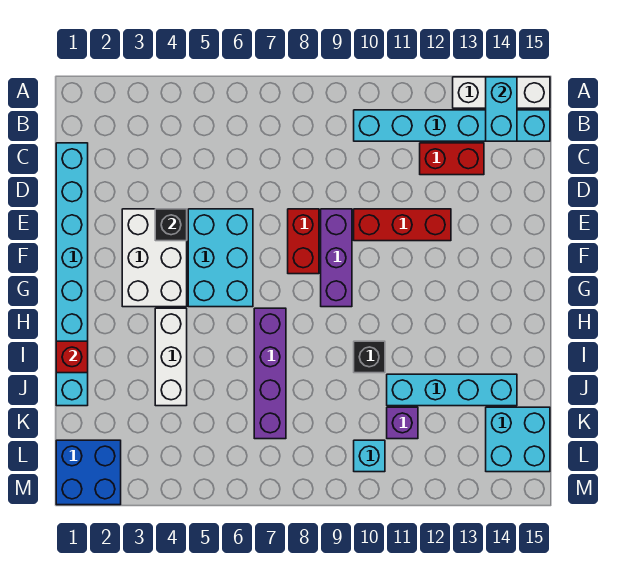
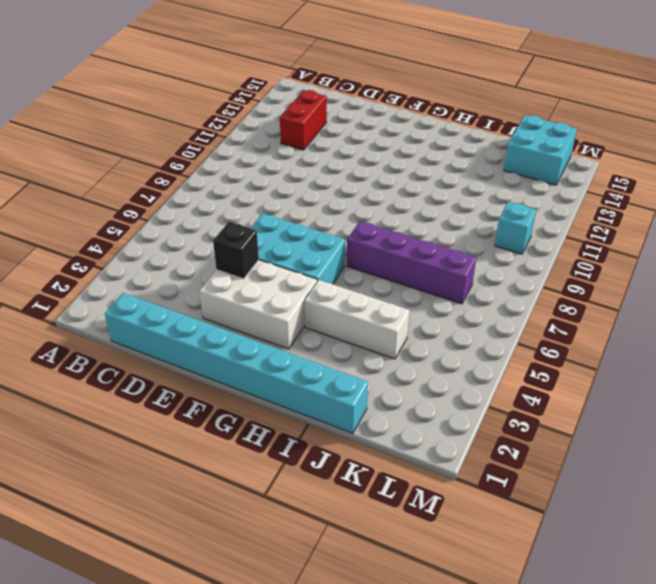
none -> white 1x3 brick [453,77,550,108]
none -> cyan 1x6 brick [354,110,550,141]
none -> red 1x2 brick [288,209,319,274]

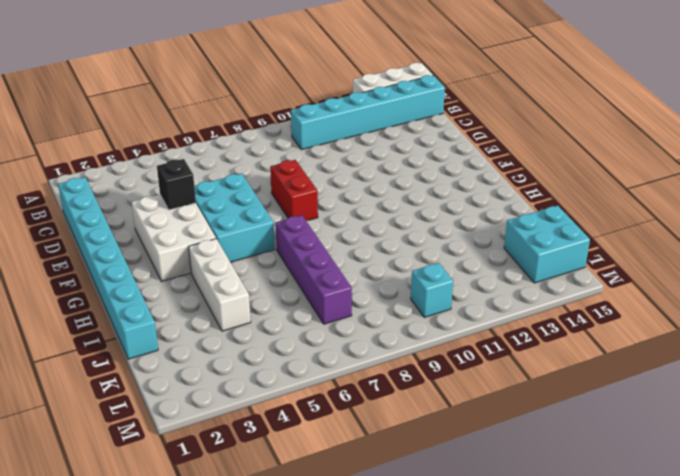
none -> red 1x2 brick [420,143,484,175]
none -> purple 1x3 brick [321,209,352,307]
none -> red 1x3 brick [354,209,451,241]

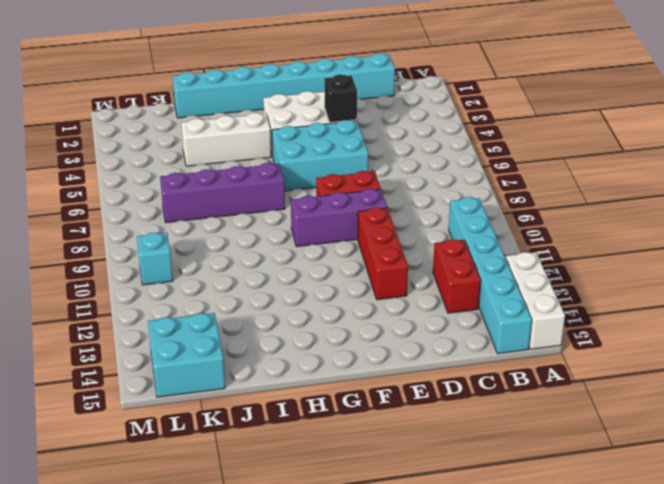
none -> black 1x1 brick [354,341,385,373]
none -> cyan 1x4 brick [387,374,517,406]
none -> purple 1x1 brick [387,407,418,439]

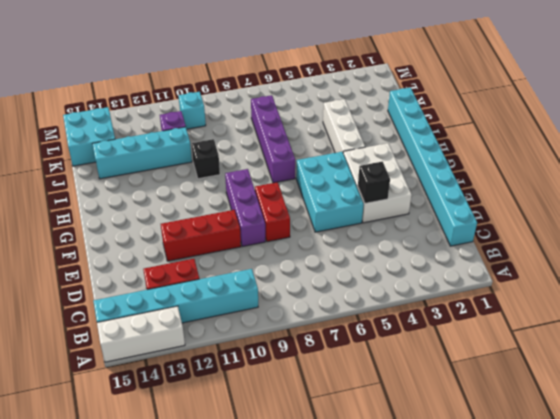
none -> blue 2x2 brick [56,440,121,505]
none -> cyan 1x2 brick [486,77,517,141]
none -> red 1x1 brick [56,341,88,373]

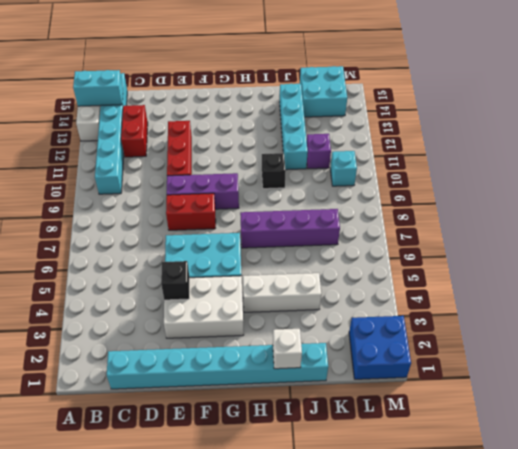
white 1x1 brick [273,329,302,369] -> red 1x1 brick [56,341,88,373]

